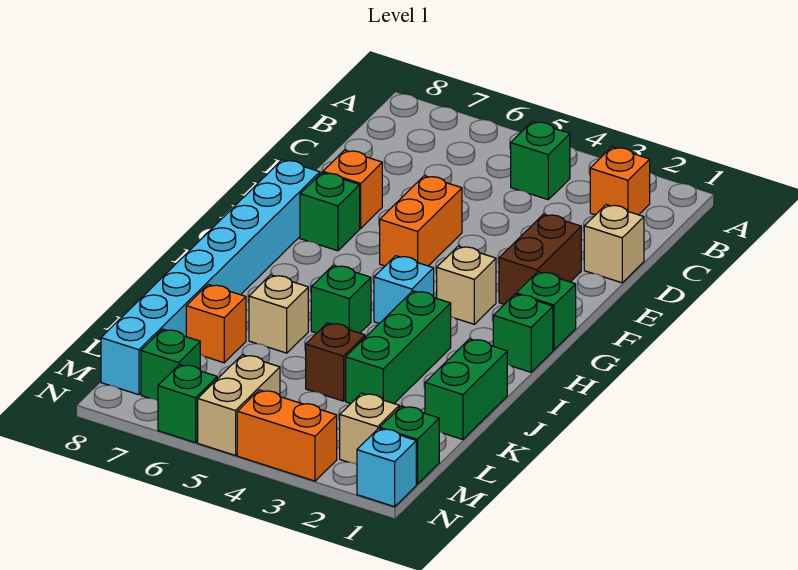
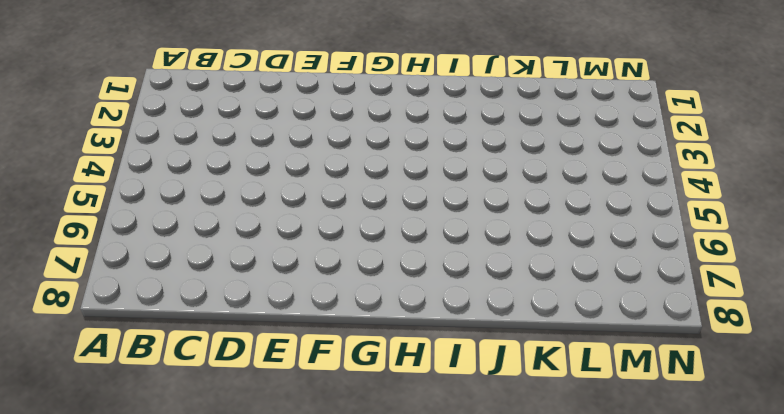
none -> orange 1x1 brick [590,147,650,215]
none -> green 1x1 brick [511,121,570,199]
none -> tan 1x1 brick [584,205,644,283]

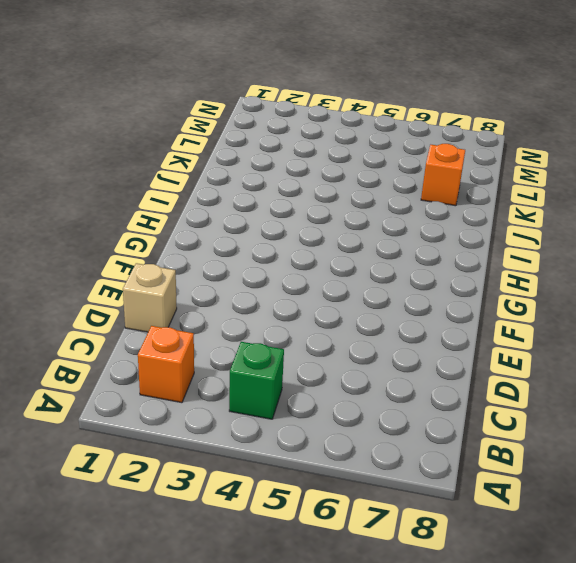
none -> brown 1x2 brick [499,214,581,304]
none -> orange 1x2 brick [380,176,462,266]
none -> orange 1x1 brick [323,150,382,228]

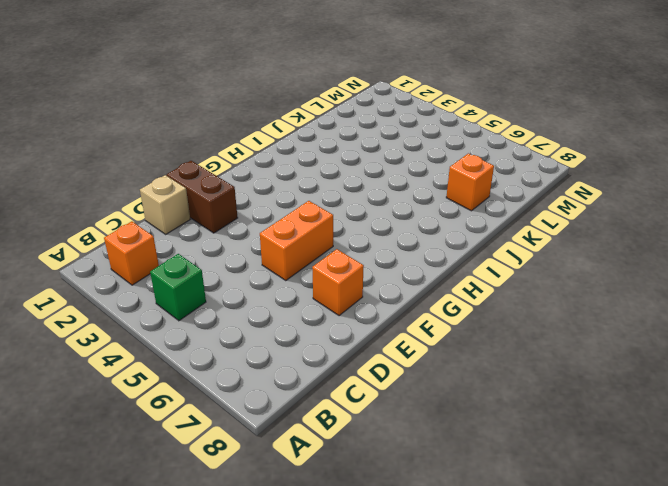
brown 1x2 brick [167,161,238,233] -> brown 1x2 brick turned to [499,214,581,304]
none -> green 1x1 brick [300,173,360,251]
none -> cyan 1x8 brick [101,160,320,395]
none -> green 1x1 brick [516,272,576,350]

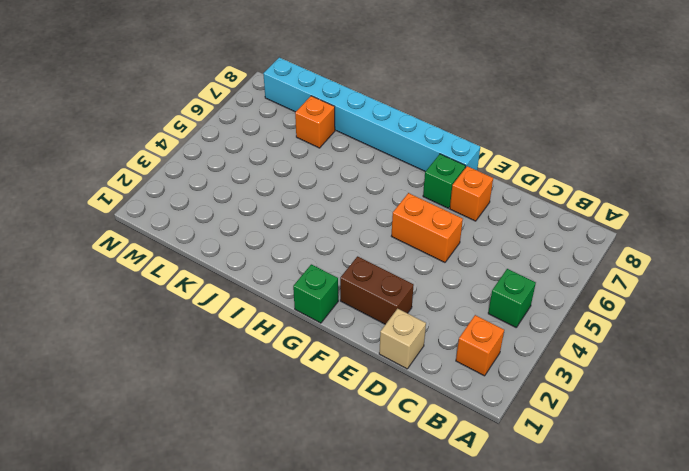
none -> tan 1x1 brick [437,246,496,324]
none -> green 1x1 brick [493,294,553,372]
none -> cyan 1x1 brick [374,256,434,323]

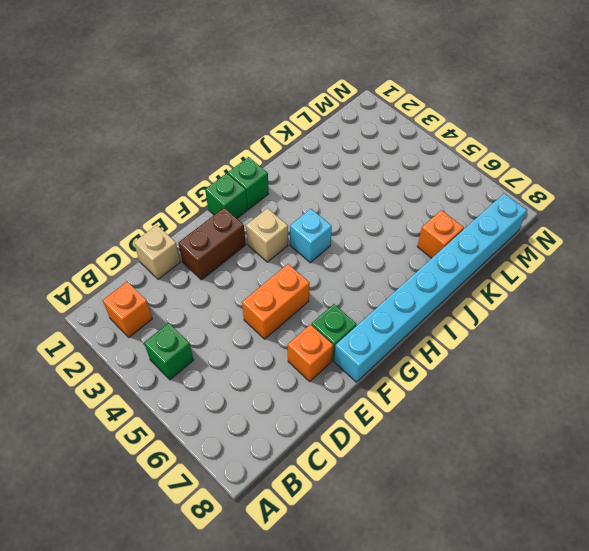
none -> green 1x3 brick [346,291,451,403]
none -> green 1x1 brick [311,265,371,333]
none -> green 1x2 brick [425,339,507,440]

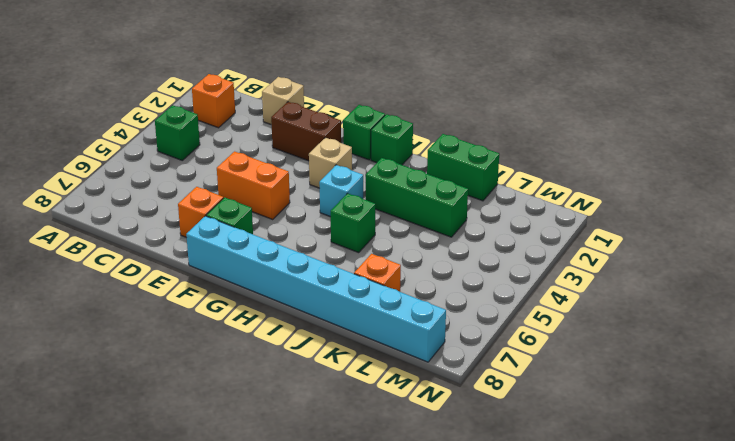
none -> tan 1x1 brick [249,275,308,353]
none -> brown 1x1 brick [306,323,365,401]
none -> green 1x1 brick [380,406,439,484]

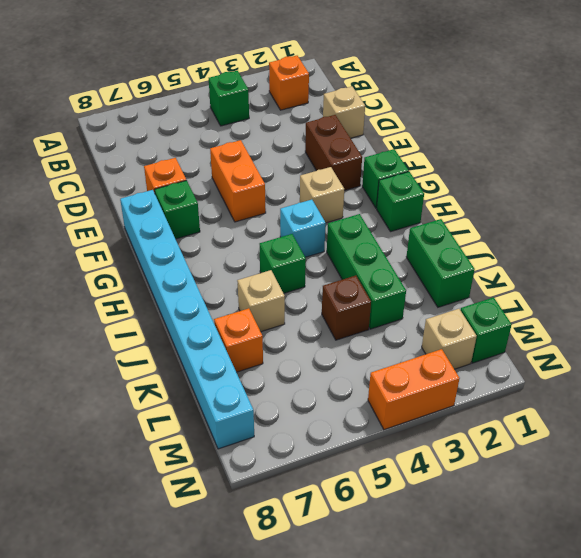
none -> tan 1x2 brick [198,355,280,456]
none -> green 1x1 brick [141,329,200,401]
none -> cyan 1x1 brick [357,428,416,507]

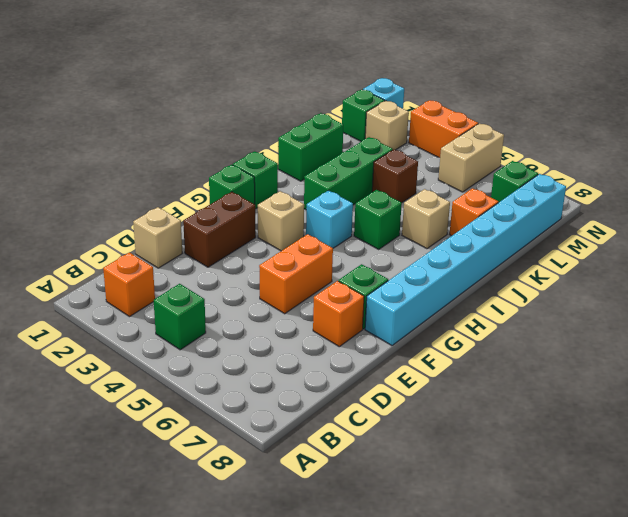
none -> green 1x1 brick [158,364,217,443]

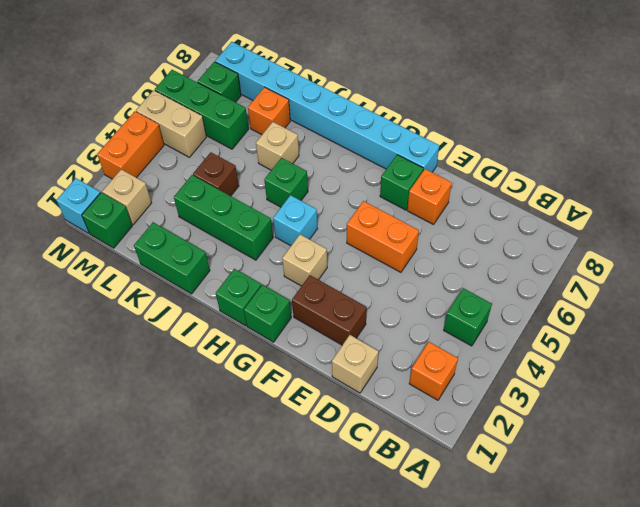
green 1x3 brick [155,70,249,149] -> green 1x1 brick [158,364,217,443]

